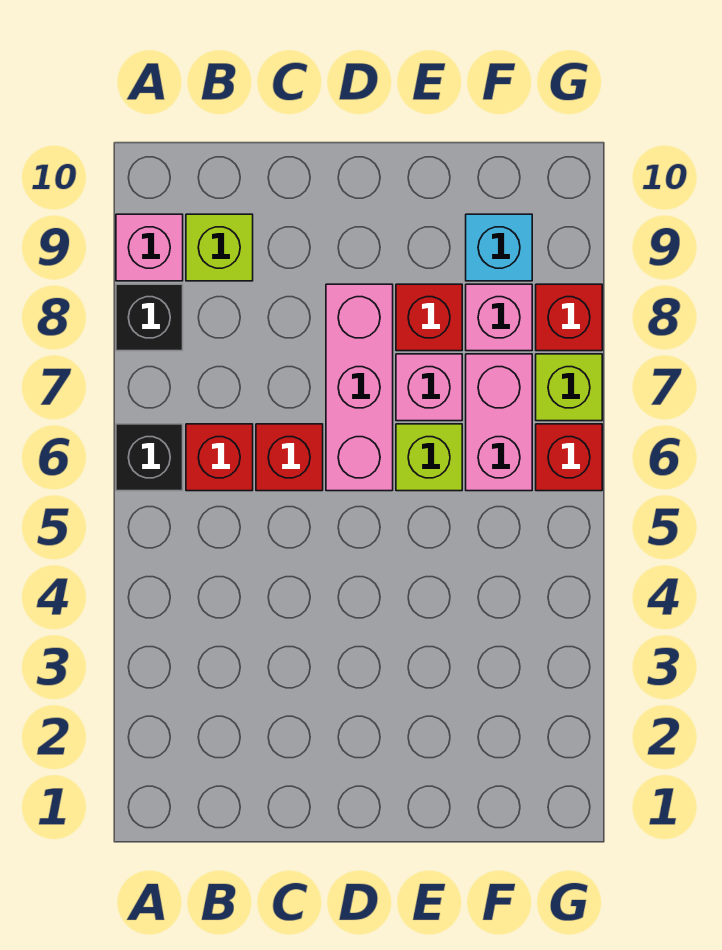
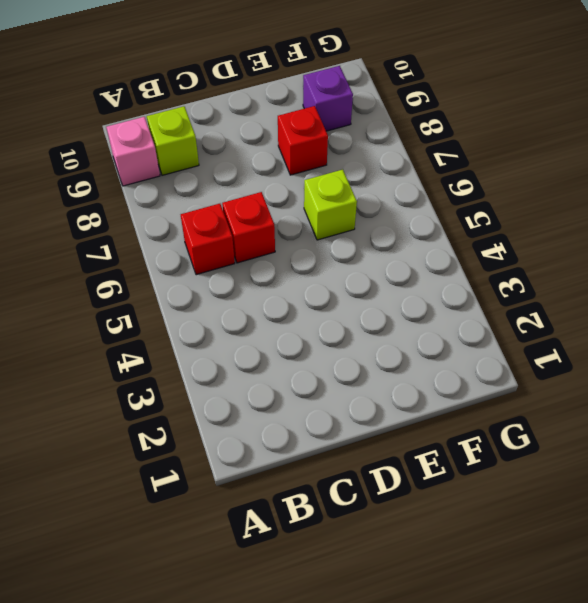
purple 1x1 brick [303,66,353,131] -> cyan 1x1 brick [466,214,532,281]
none -> black 1x1 brick [116,424,183,491]
none -> black 1x1 brick [116,284,183,351]
none -> pink 1x3 brick [326,284,393,491]

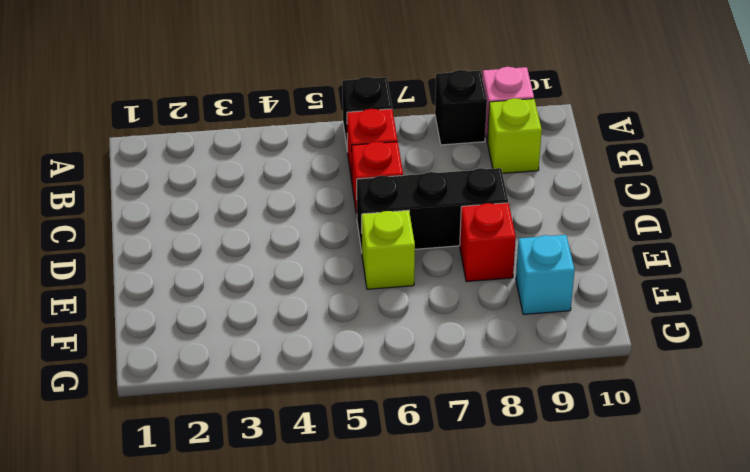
black 1x3 brick [357,168,508,251] -> pink 1x3 brick [326,284,393,491]
none -> pink 1x1 brick [396,354,462,421]
none -> pink 1x2 brick [466,354,532,491]
none -> pink 1x1 brick [466,284,532,351]

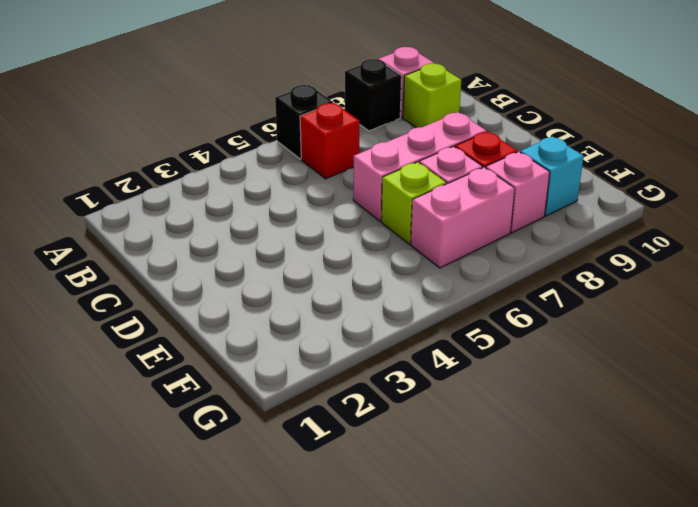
none -> red 1x1 brick [256,424,323,491]
none -> red 1x1 brick [536,424,602,491]
none -> lime 1x1 brick [536,354,602,421]

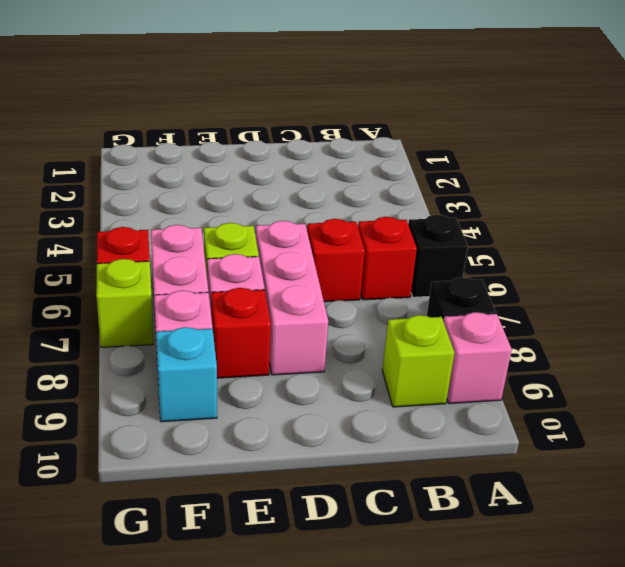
none -> red 1x1 brick [536,284,602,351]

